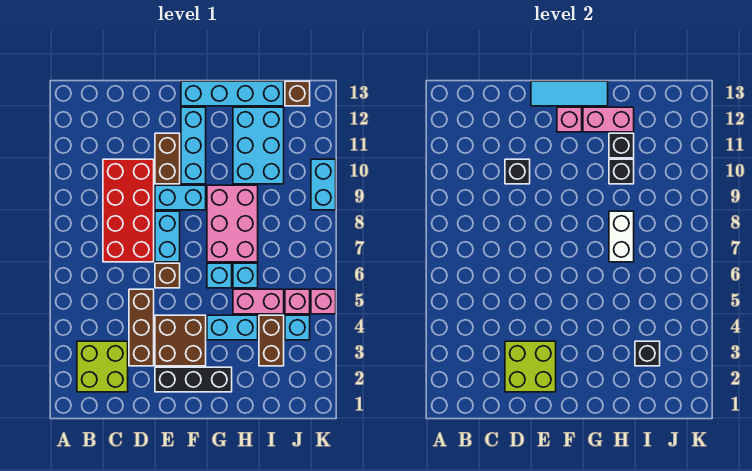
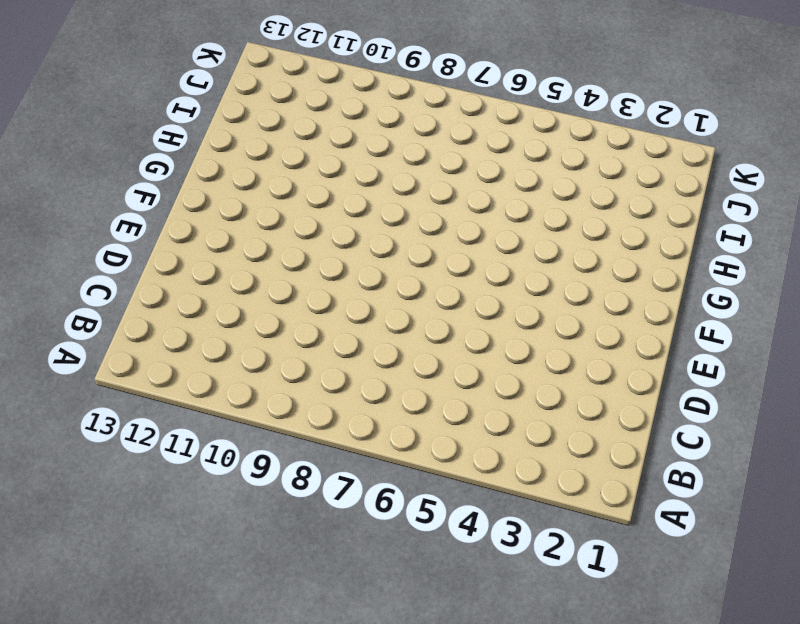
none -> lime 2x2 brick [77,341,128,392]
none -> red 2x4 brick [103,159,154,262]
none -> brown 1x3 brick [129,289,154,366]
none -> black 1x3 brick [155,367,232,392]

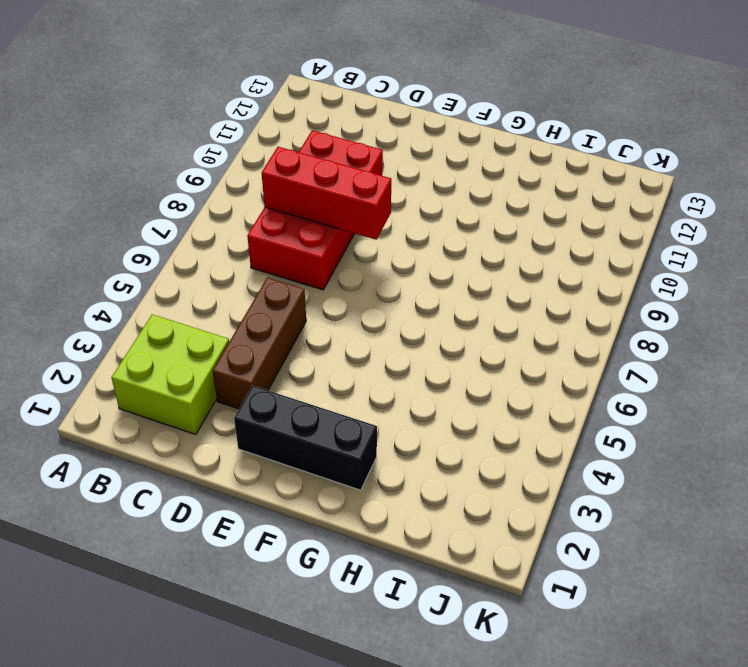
red 1x3 brick [262,147,391,240] -> none
none -> brown 2x2 brick [155,315,206,366]
none -> brown 1x1 brick [155,263,180,288]
none -> cyan 1x2 brick [155,211,180,262]
none -> cyan 1x2 brick [155,185,206,210]

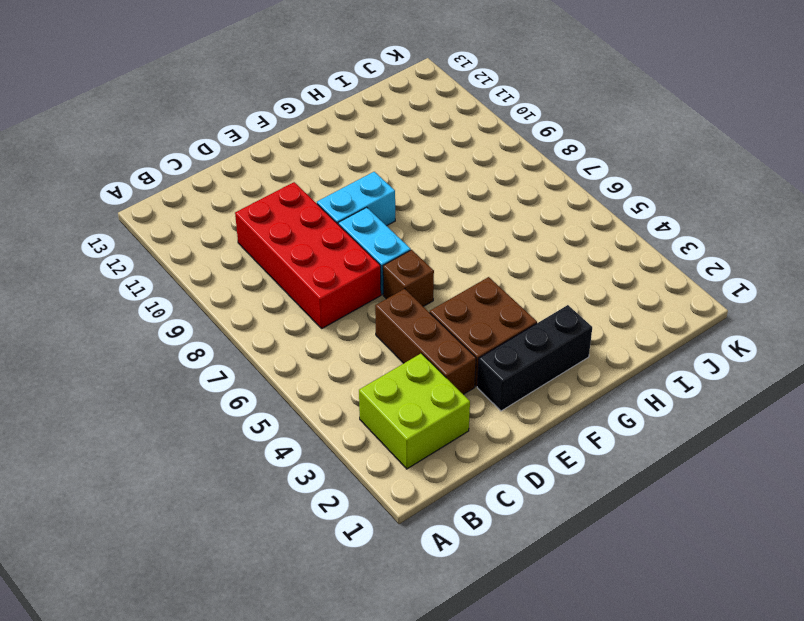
none -> brown 1x2 brick [155,133,180,184]
none -> cyan 1x3 brick [181,107,206,184]
none -> cyan 1x4 brick [181,81,284,106]
none -> cyan 1x2 brick [207,315,258,340]

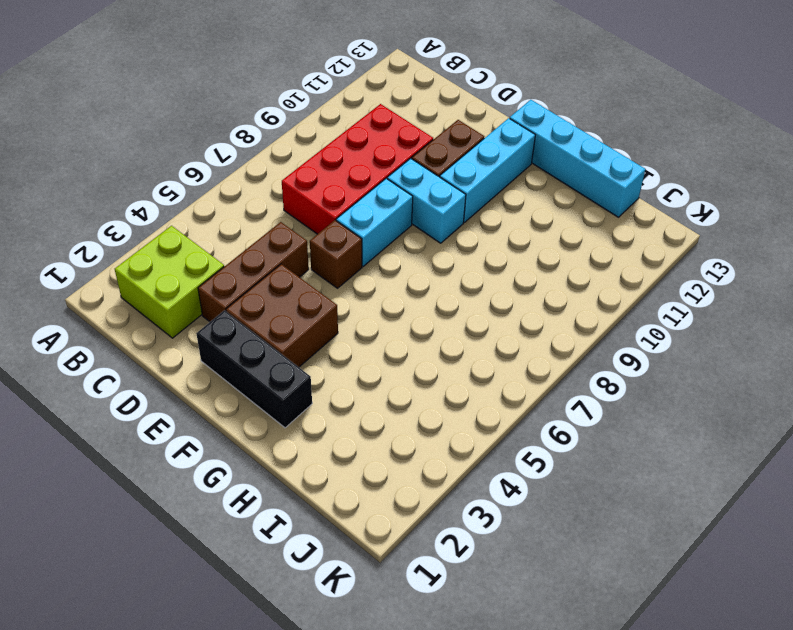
none -> cyan 1x2 brick [207,315,258,340]
none -> cyan 1x1 brick [207,263,232,288]
none -> pink 2x3 brick [207,185,258,262]
none -> pink 1x2 brick [233,289,284,314]

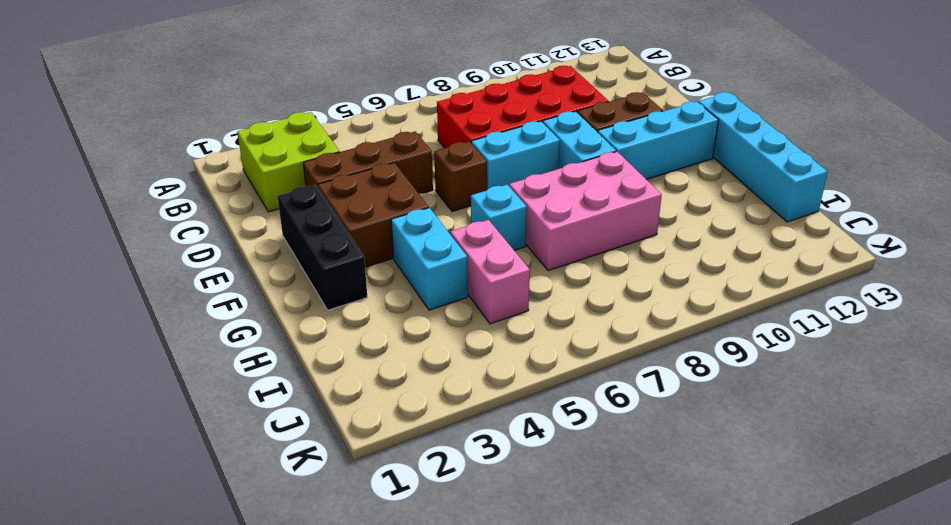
none -> cyan 1x1 brick [233,263,258,288]
none -> cyan 2x3 brick [233,107,284,184]
none -> brown 1x2 brick [259,315,284,366]
none -> cyan 1x1 brick [285,315,310,340]

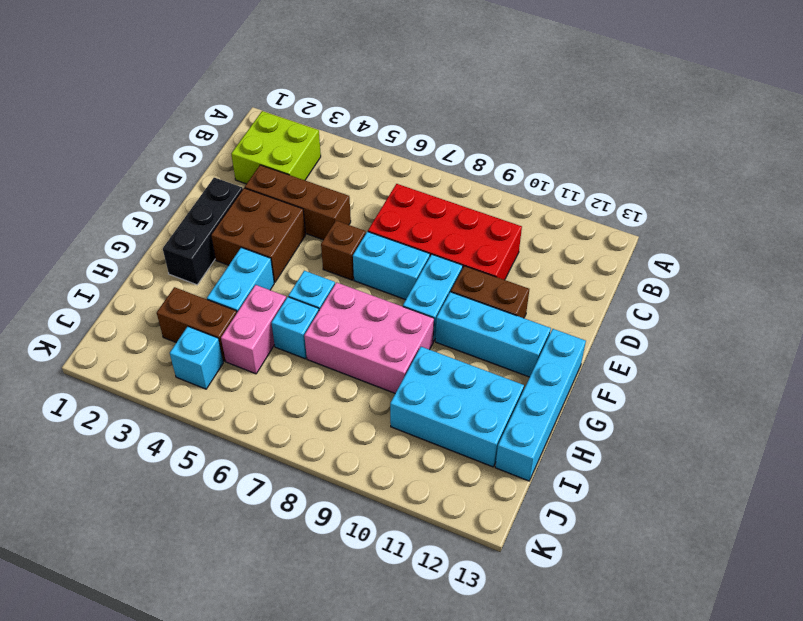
none -> pink 1x1 brick [285,289,310,314]
none -> brown 1x1 brick [285,81,310,106]
none -> pink 1x1 brick [311,289,336,314]
none -> cyan 1x2 brick [311,159,336,210]

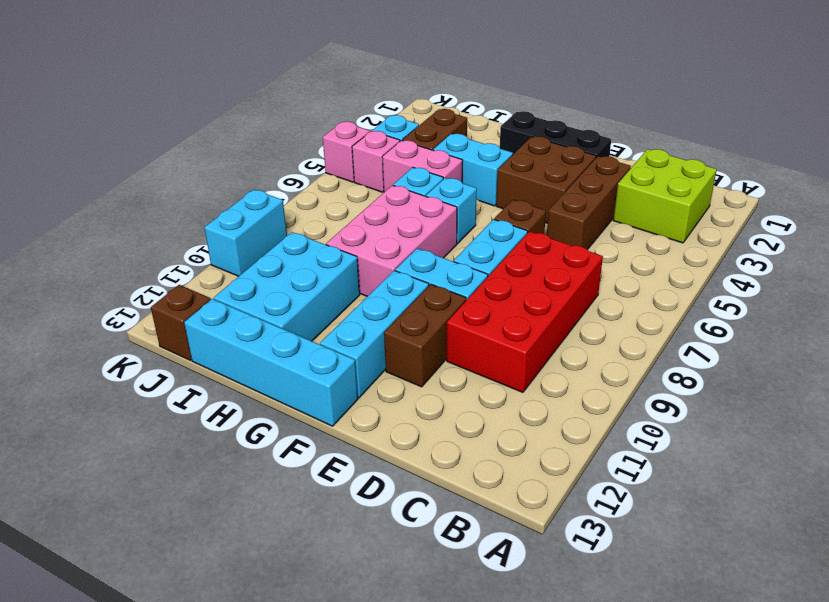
none -> lime 2x2 brick [505,341,556,392]
none -> black 1x1 brick [505,159,530,184]
none -> cyan 1x3 tile [531,81,608,106]
none -> pink 1x1 brick [557,107,582,132]

